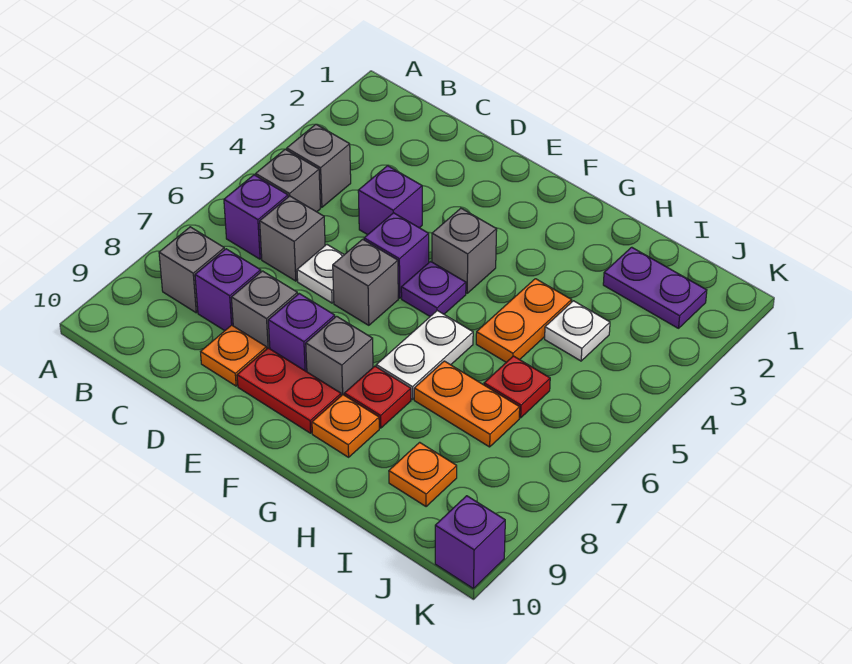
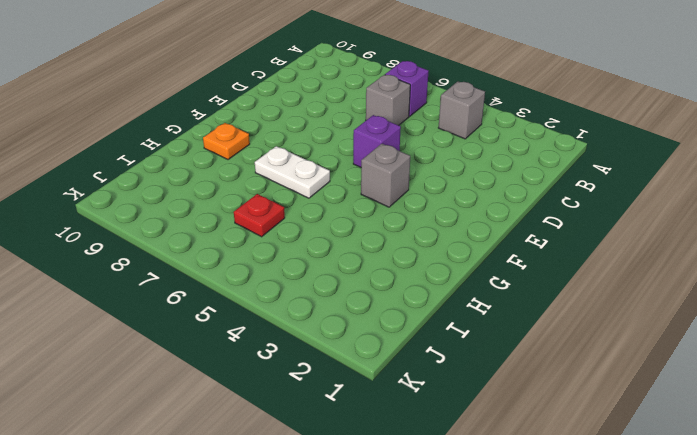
none -> grey 1x1 brick [256,149,320,212]
none -> grey 1x1 brick [159,227,224,313]
none -> purple 1x1 brick [195,249,261,331]

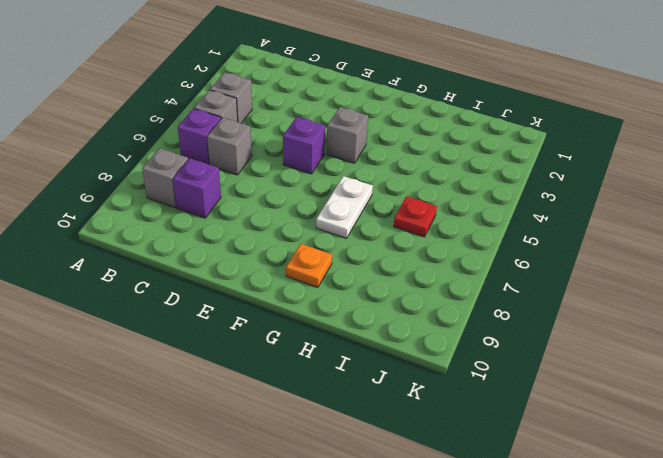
none -> purple 1x1 brick [358,166,422,235]
none -> white 1x1 plate [297,245,344,303]
none -> grey 1x1 brick [231,271,298,349]

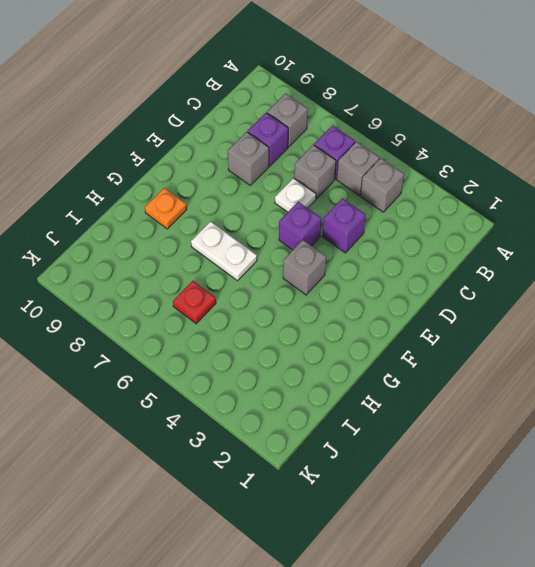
none -> orange 1x1 plate [201,325,267,386]
none -> grey 1x1 brick [333,239,398,325]
none -> purple 1x1 brick [268,294,335,372]

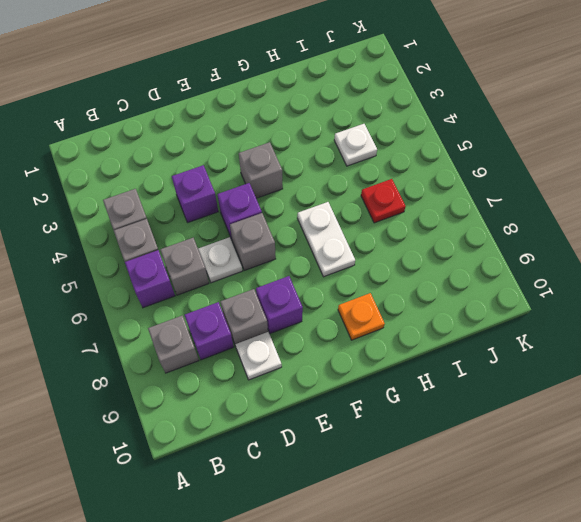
white 1x1 plate [235,332,282,380] -> orange 1x1 plate [201,325,267,386]
none -> red 1x2 plate [237,348,341,433]
none -> purple 1x1 plate [401,261,466,316]
none -> grey 1x1 brick [306,316,373,396]

